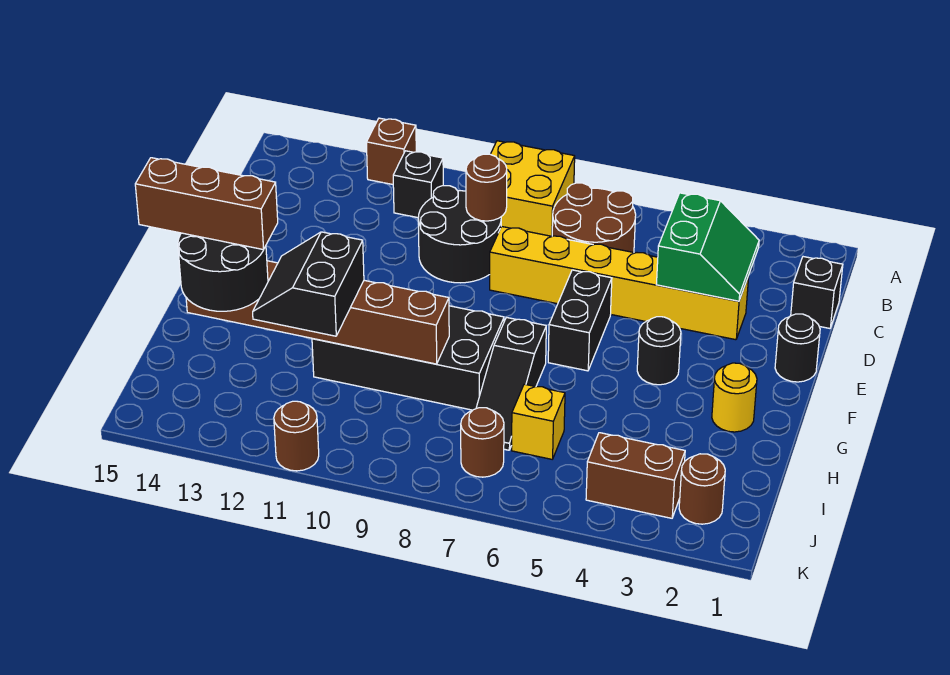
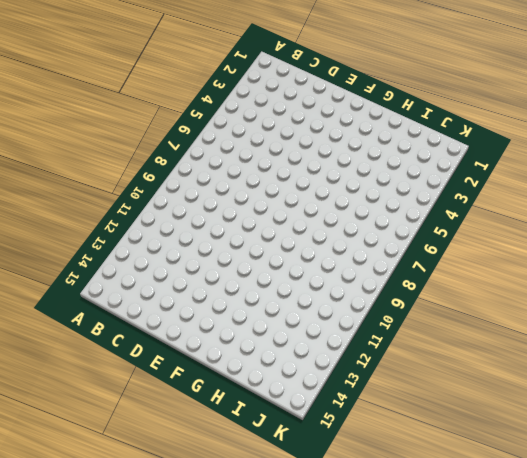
none -> yellow 2x2 brick [491,141,575,236]
none -> brown 1x1 brick [366,118,416,184]
none -> brown 2x2 round brick [552,183,636,252]

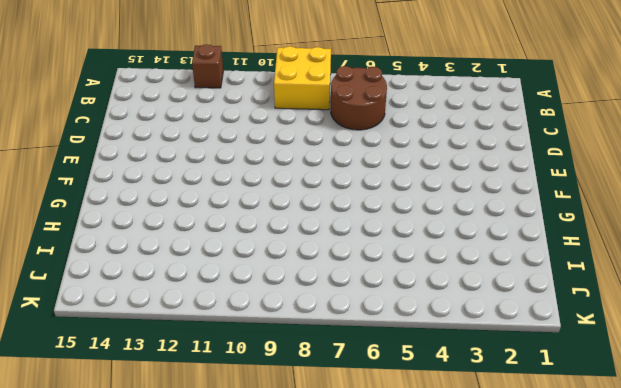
none -> black 1x1 brick [393,151,443,218]
none -> black 1x1 brick [791,257,843,328]
none -> black 2x2 round brick [418,186,501,283]

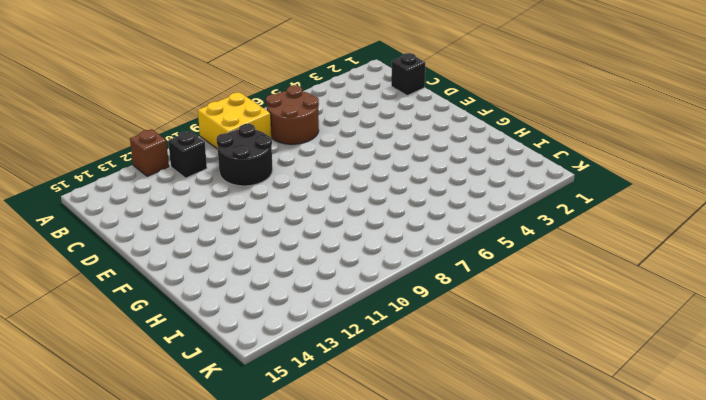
none -> yellow 1x6 brick [490,226,749,340]
none -> black 1x1 round brick [775,314,820,382]
none -> black 1x2 brick [548,270,612,371]

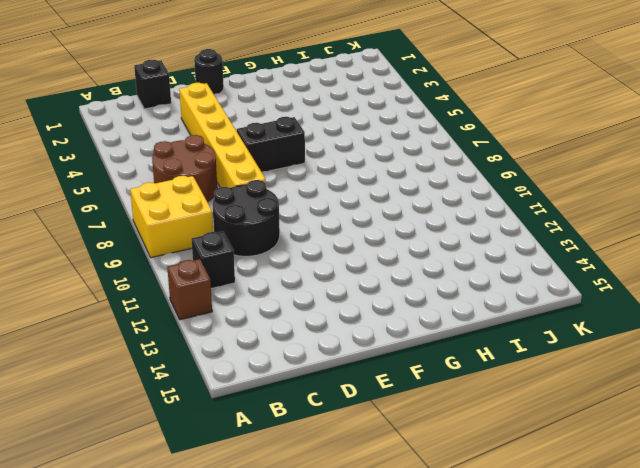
none -> black 1x1 round brick [637,317,681,385]
none -> yellow 1x1 round brick [712,363,757,432]
none -> black 1x3 slope [476,317,546,450]

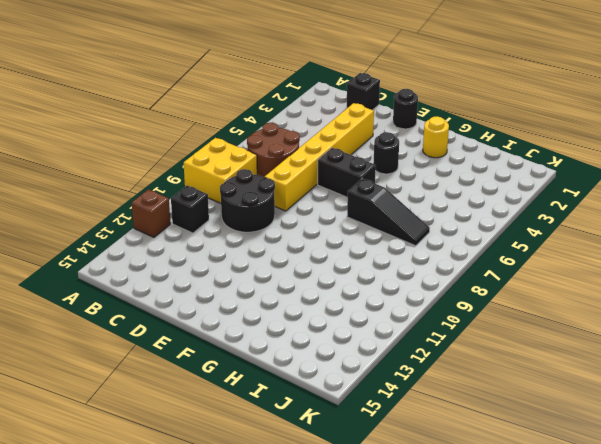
none -> black 2x4 brick [312,306,504,410]
none -> yellow 1x1 brick [512,384,565,459]
none -> brown 1x1 round brick [679,454,725,524]

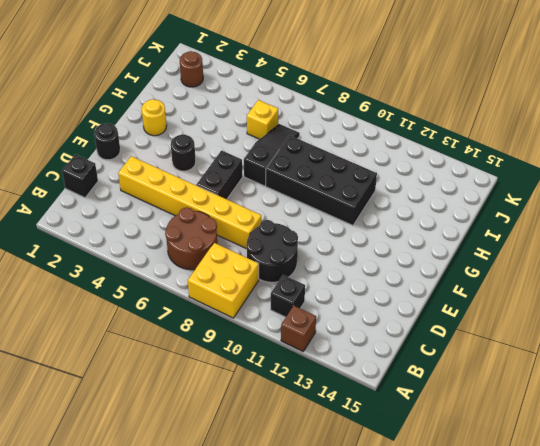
none -> brown 1x2 brick [586,433,685,518]
none -> brown 1x1 round brick [461,408,504,477]
none -> brown 1x1 round brick [274,401,319,471]

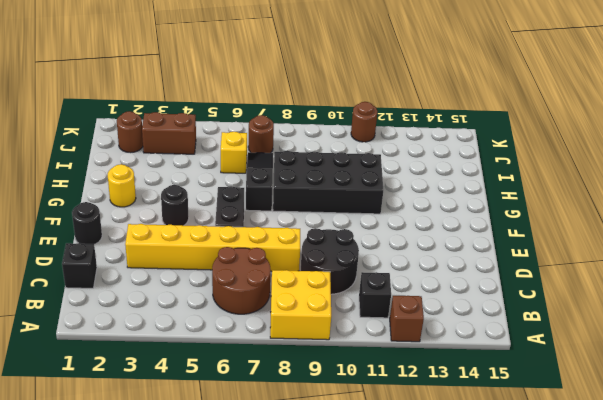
none -> green 2x2 slope [656,193,759,301]
none -> brown 1x1 round brick [466,154,507,221]
none -> brown 1x6 brick [186,261,449,364]

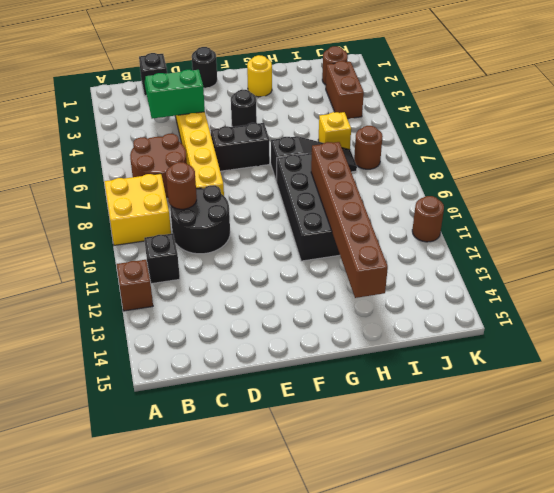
none -> black 2x2 slope [253,232,364,336]
none -> black 2x2 round brick [178,233,268,311]
none -> brown 1x3 brick [135,158,278,250]

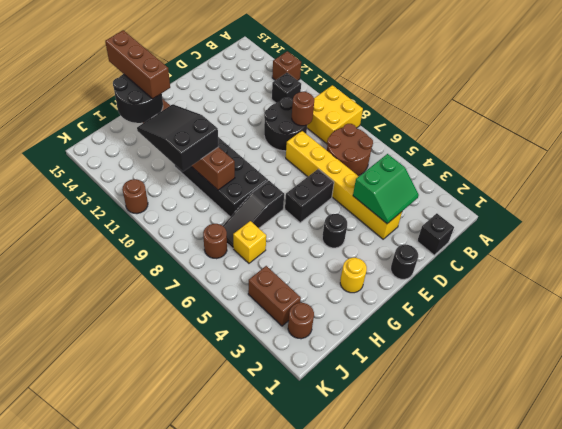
black 2x3 slope [137,104,218,171] -> black 2x2 slope [253,232,364,336]

